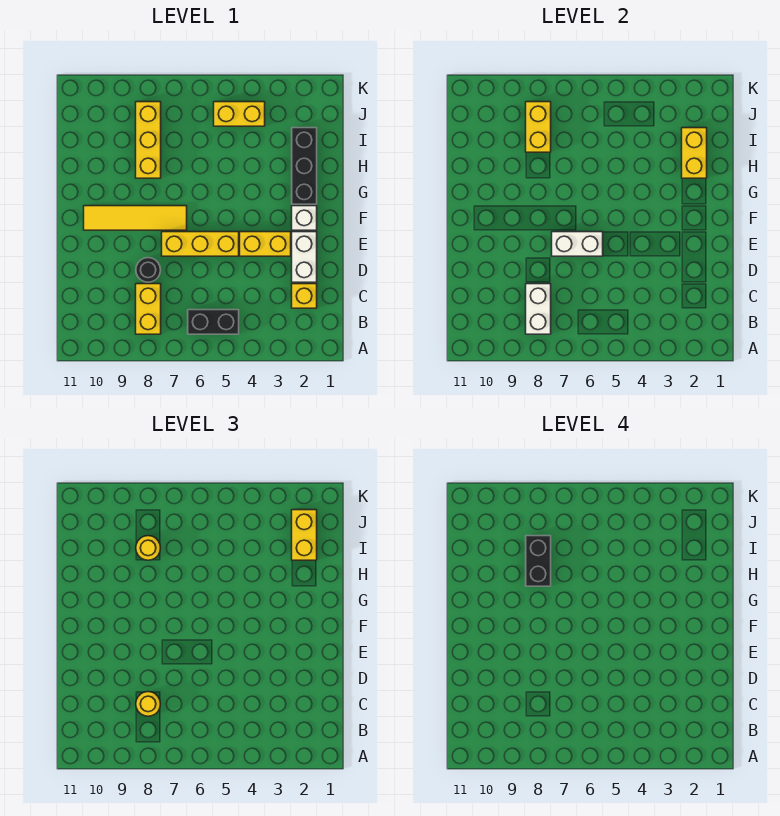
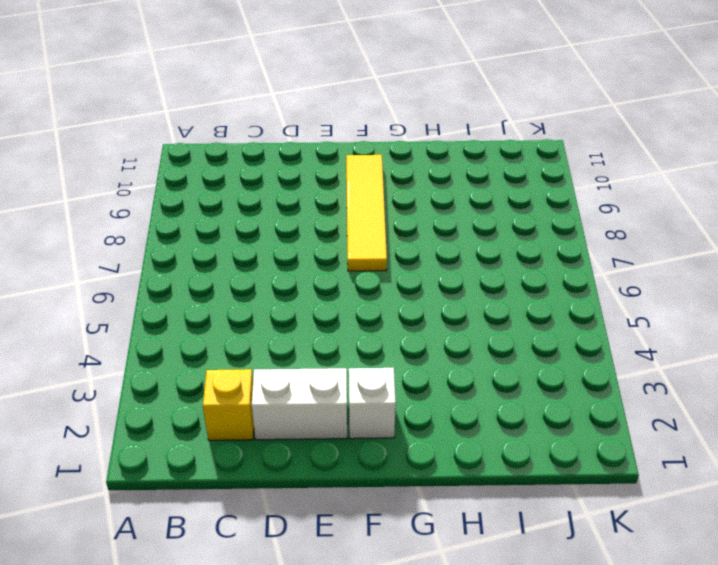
none -> black 1x2 brick [188,310,239,334]
none -> yellow 1x2 brick [136,284,161,334]
none -> black 1x1 round brick [136,258,160,282]

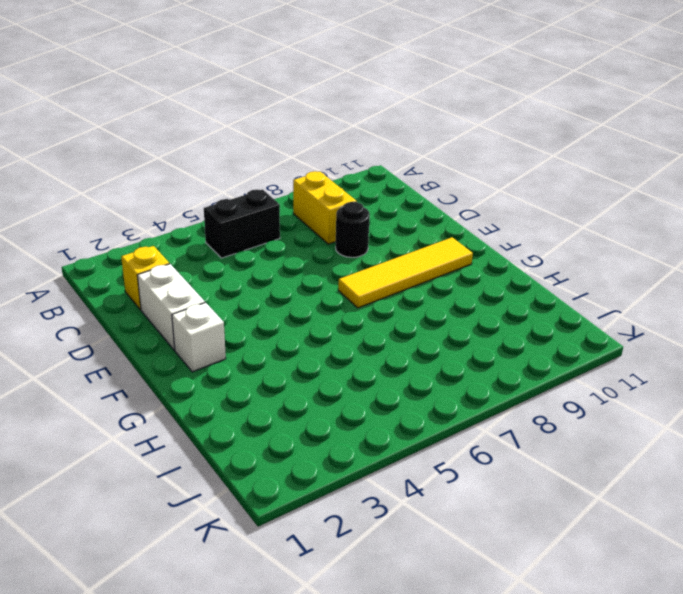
none -> yellow 1x2 brick [240,232,291,256]
none -> yellow 1x3 brick [162,232,239,256]
none -> black 1x3 brick [292,128,317,204]

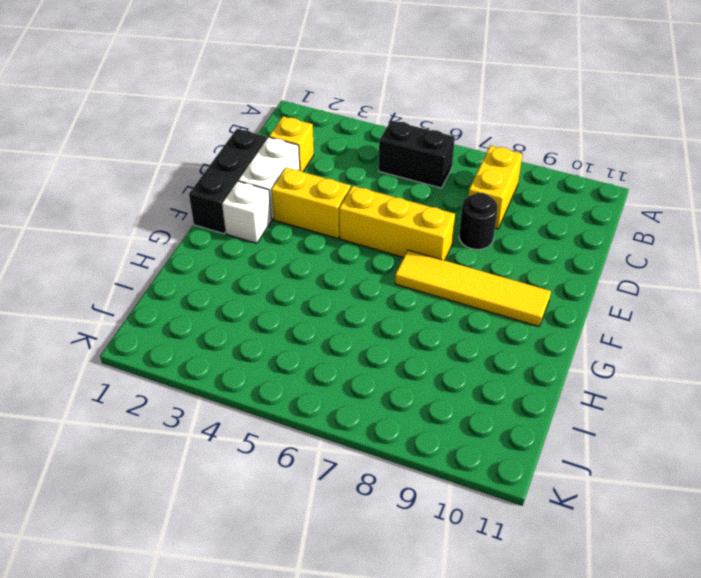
black 1x3 brick [189,129,267,234] -> black 1x3 brick moved to [292,128,317,204]
none -> yellow 1x3 brick [136,102,161,178]
none -> yellow 1x2 brick [214,102,265,126]
none -> white 1x2 brick [526,284,551,334]

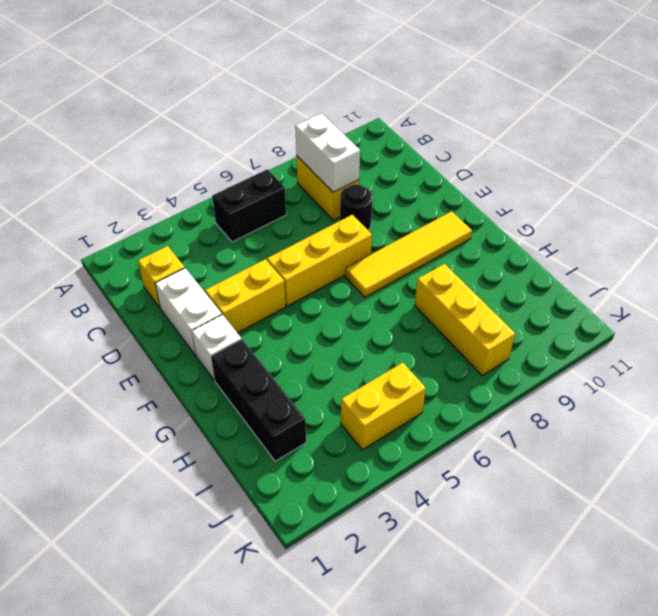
none -> white 1x2 brick [552,232,603,256]
none -> yellow 1x2 brick [682,128,707,178]
none -> yellow 1x2 brick [526,102,551,152]

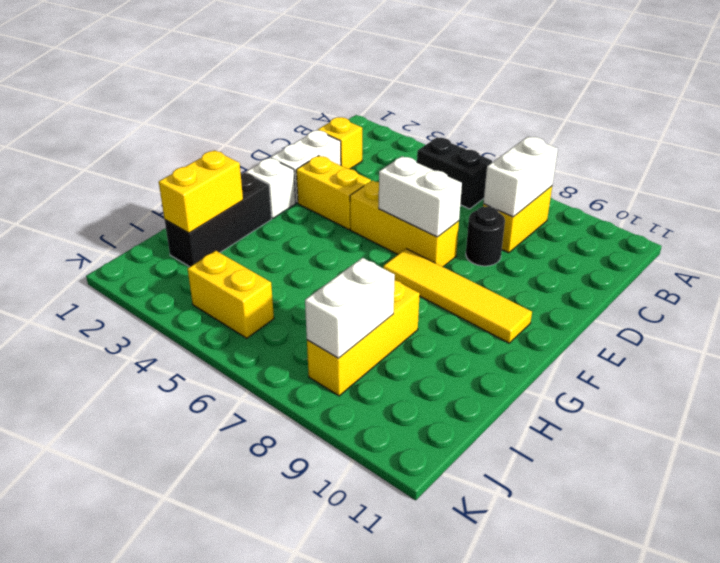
white 1x2 brick [305,258,395,358] -> yellow 1x2 brick [526,102,551,152]
none -> yellow 1x1 round brick [136,692,160,716]
none -> yellow 1x2 brick [292,510,317,560]
none -> yellow 1x1 round brick [136,536,160,560]

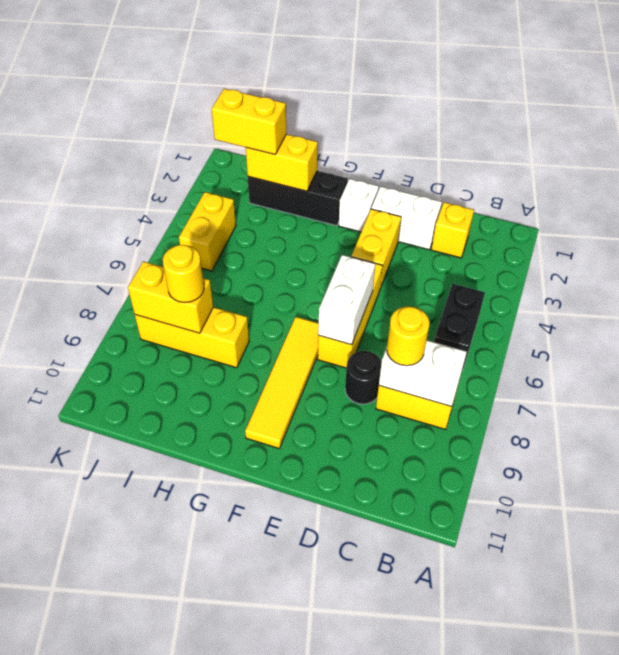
none -> black 1x2 brick [526,536,551,586]

